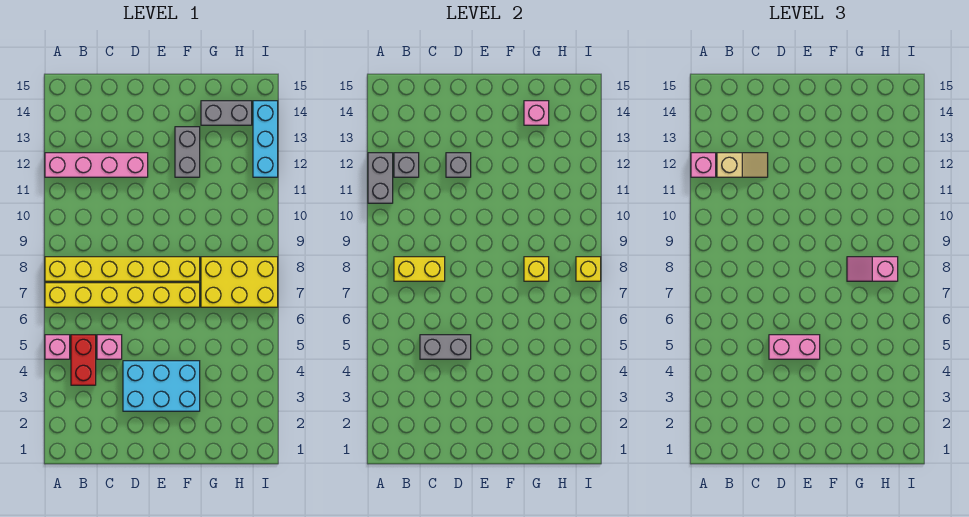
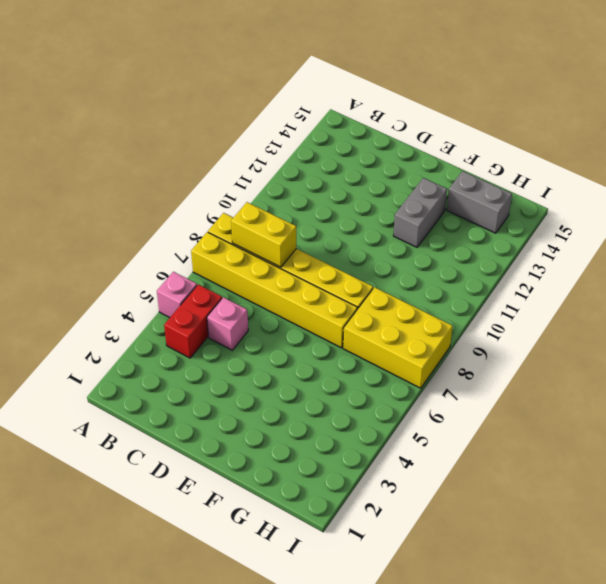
none -> pink 1x4 brick [45,153,148,177]
none -> cyan 2x3 brick [123,361,200,411]
none -> cyan 1x3 brick [253,101,278,177]

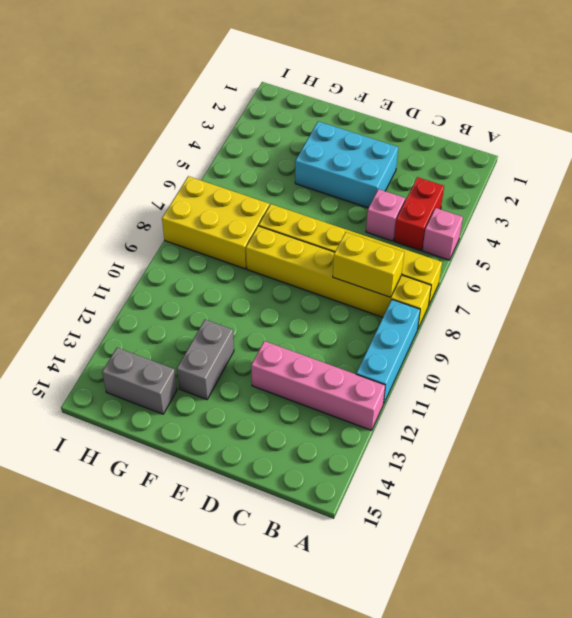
cyan 1x3 brick [356,300,420,404] -> cyan 1x3 brick moved to [253,101,278,177]
none -> grey 1x2 brick [368,153,393,203]
none -> grey 1x1 brick [394,153,419,177]
none -> grey 1x2 brick [420,335,471,359]

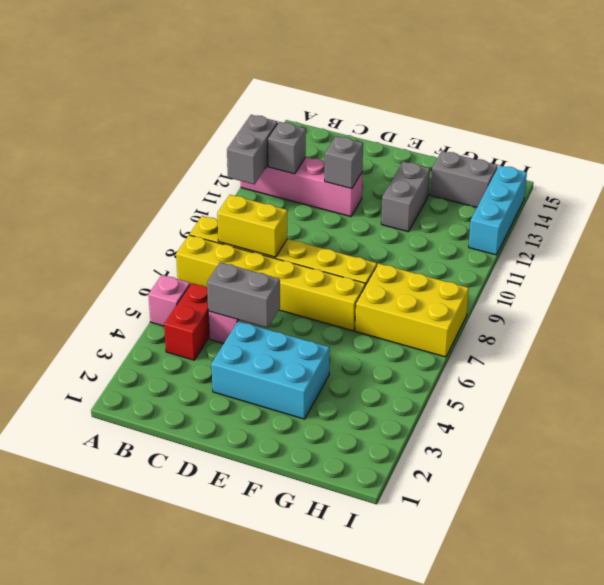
none -> yellow 1x1 brick [524,257,549,281]
none -> pink 1x1 brick [524,101,549,125]
none -> yellow 1x1 brick [576,257,601,281]

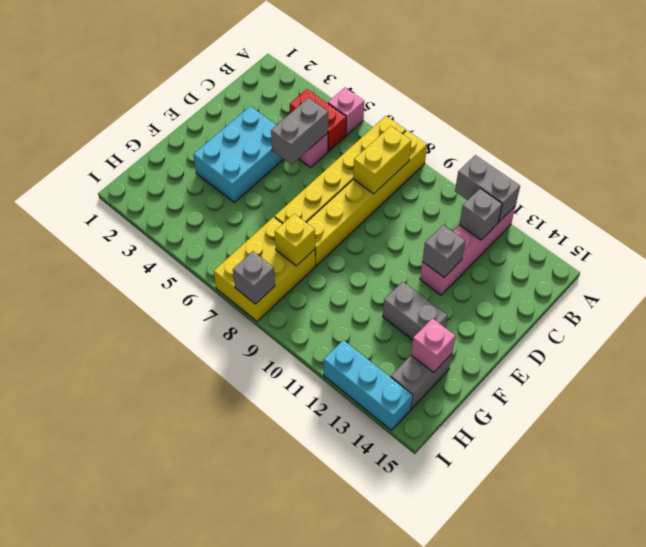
grey 1x1 brick [233,251,275,304] -> yellow 1x1 brick [576,257,601,281]
none -> pink 1x1 brick [691,153,716,177]
none -> tan 1x2 slope [717,153,768,177]
none -> pink 1x2 brick [769,335,820,359]

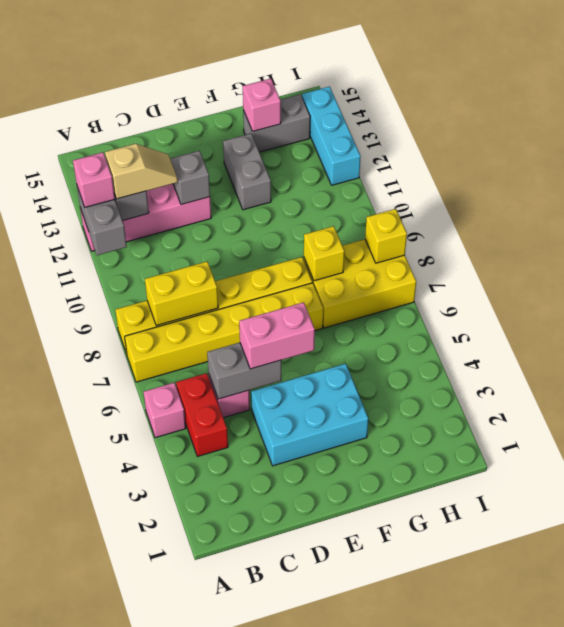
none -> pink 1x2 slope [847,257,898,281]

